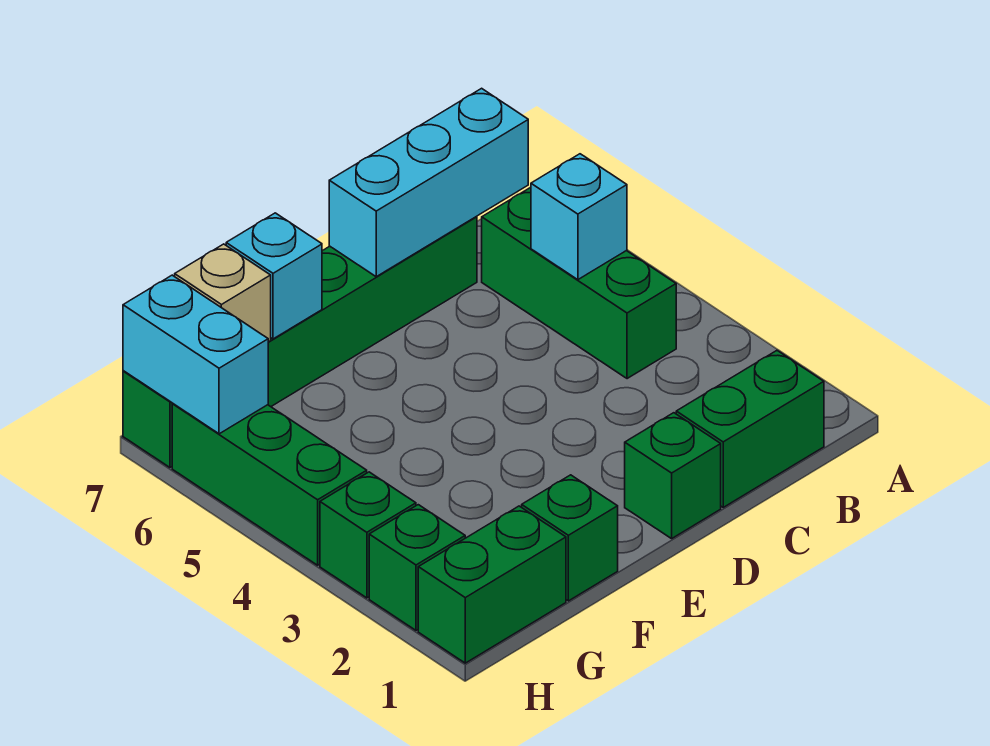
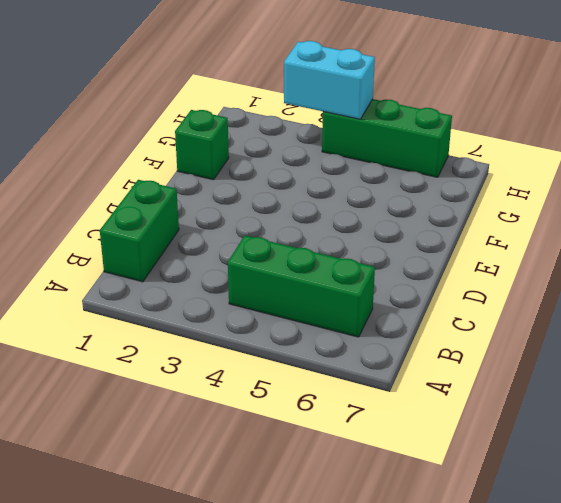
cyan 1x2 brick [284,41,375,119] -> cyan 1x2 brick moved to [123,275,268,434]
none -> green 1x6 brick [123,217,477,467]
none -> green 1x1 brick [625,413,721,539]
none -> green 1x2 brick [418,506,566,663]

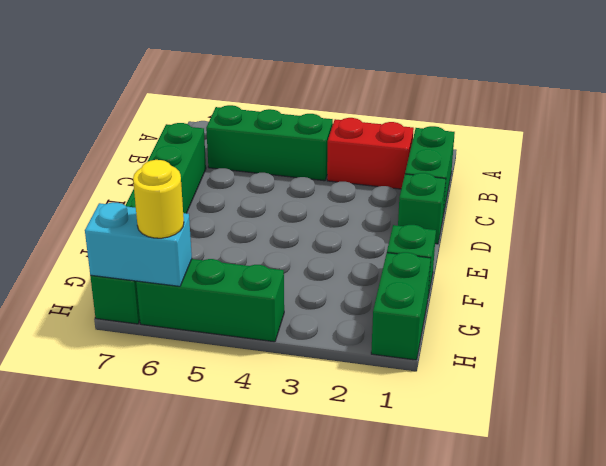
red 1x2 brick [327,118,414,189] -> none
yellow 1x1 round brick [133,160,184,238] -> none
none -> green 1x1 brick [369,505,465,630]
none -> green 1x1 brick [320,472,416,598]
none -> cyan 1x1 brick [531,154,627,280]

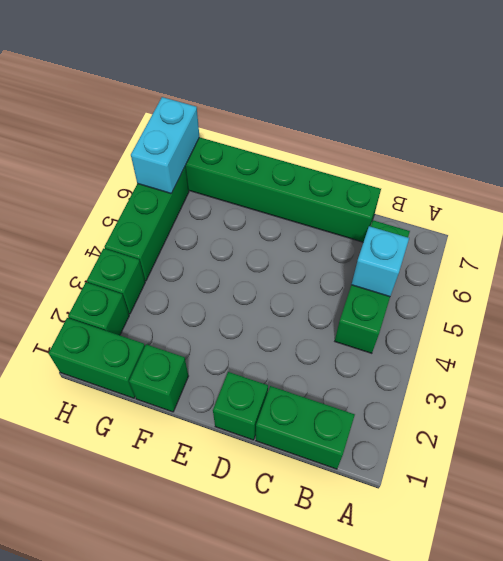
none -> cyan 1x3 brick [329,88,528,277]
none -> cyan 1x1 brick [226,213,322,339]
none -> tan 1x1 brick [175,244,271,342]

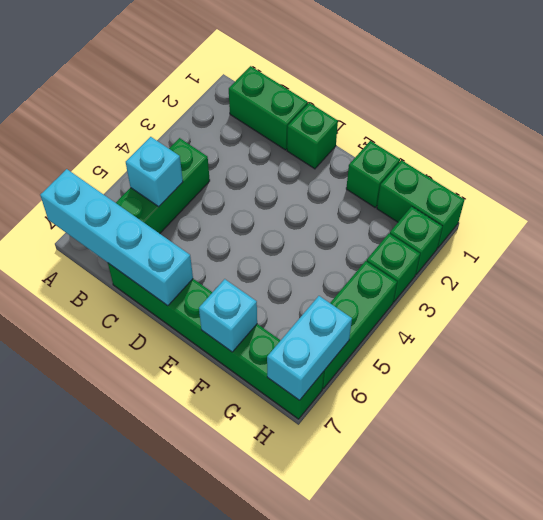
cyan 1x4 brick [40,169,193,306] -> cyan 1x3 brick [329,88,528,277]
none -> tan 1x1 brick [175,244,271,342]

